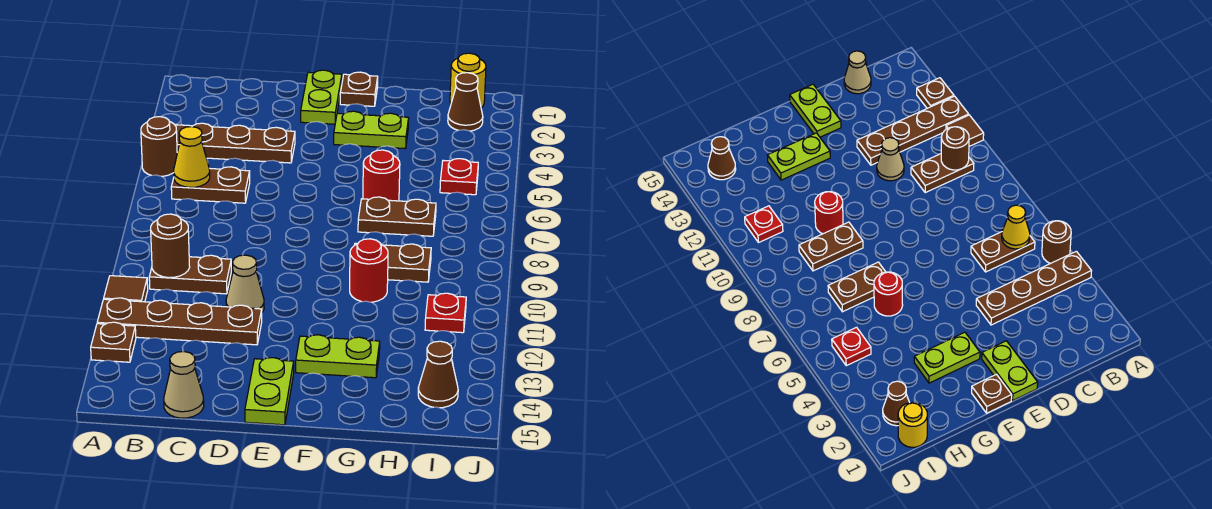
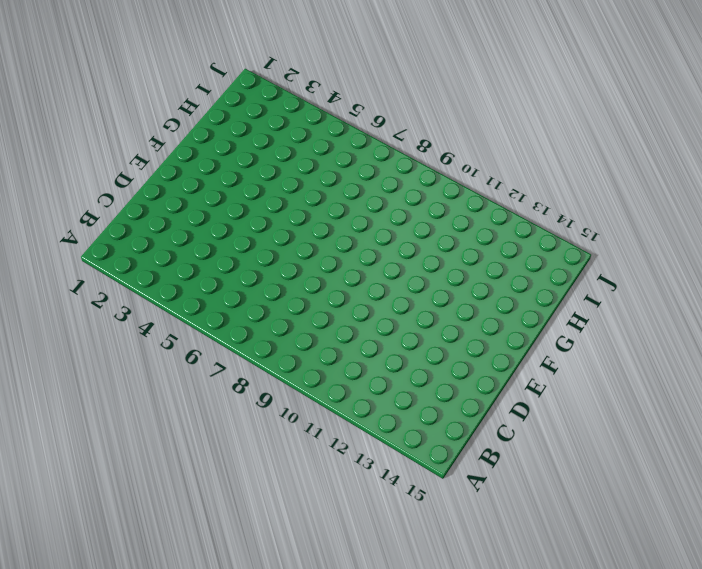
none -> brown 1x4 plate [175,123,295,163]
none -> brown 1x1 round brick [141,117,177,176]
none -> brown 1x1 tile [104,276,148,302]

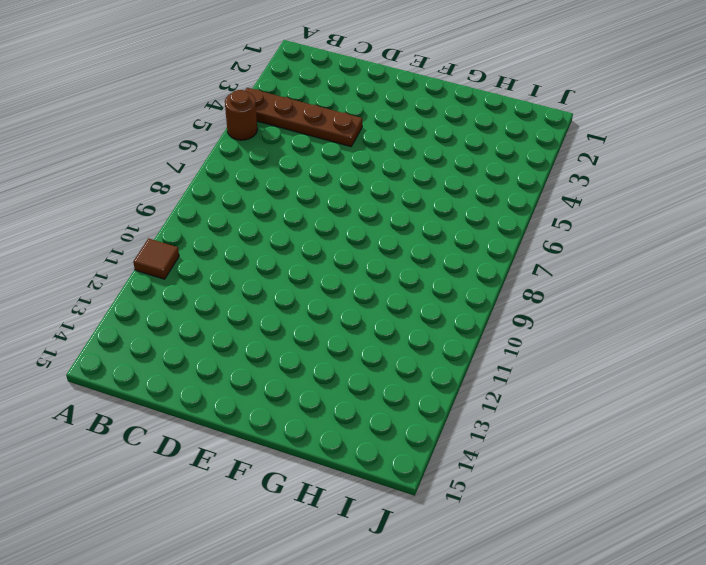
none -> brown 1x4 plate [97,298,262,345]
none -> brown 1x1 plate [91,322,136,362]
none -> brown 1x2 plate [171,167,250,203]

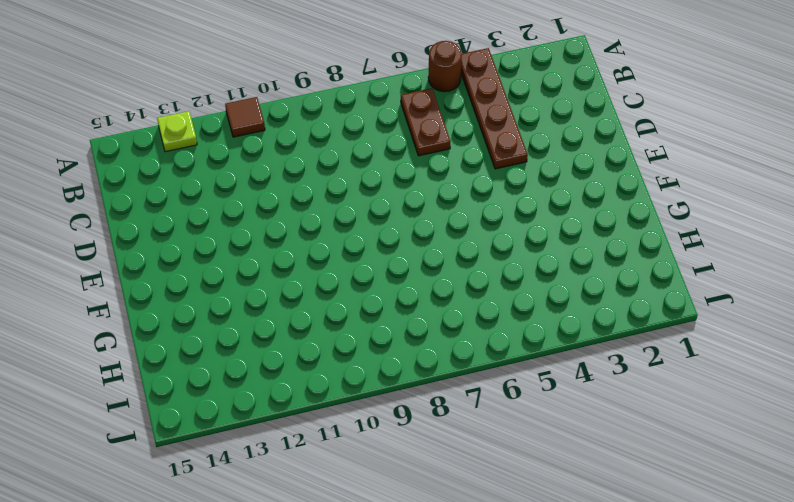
lime 1x1 plate [157,111,197,152] -> brown 1x1 plate [91,322,136,362]
none -> brown 1x4 plate [97,298,262,345]
none -> brown 1x2 plate [149,255,231,294]
none -> tan 1x1 cone [164,352,204,418]

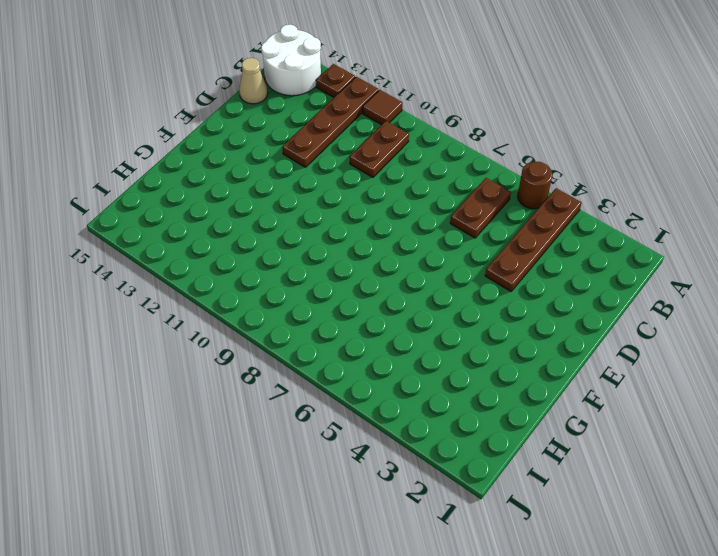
white 2x2 round brick [261,24,321,96] -> none
none -> tan 1x1 cone [226,255,264,312]
none -> lime 1x2 plate [301,70,342,124]
none -> lime 1x2 plate [245,358,294,425]

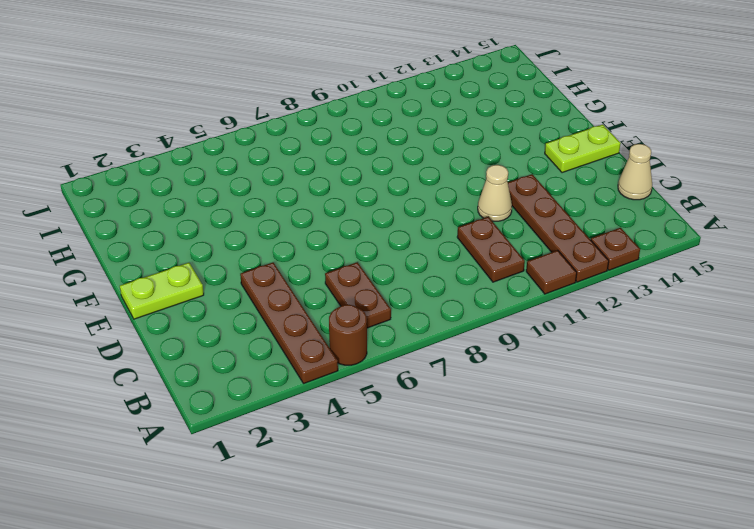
none -> brown 1x1 plate [340,72,378,106]
none -> lime 1x2 plate [334,111,409,149]
none -> lime 1x2 plate [296,335,380,378]

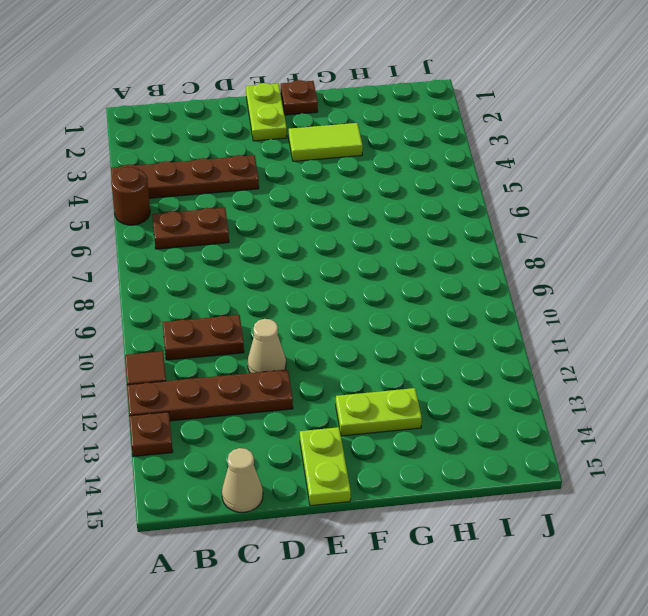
lime 1x2 tile [289,123,363,161] -> lime 1x2 plate [334,111,409,149]
none -> red 1x1 round brick [363,150,400,201]
none -> brown 1x2 plate [358,197,436,236]
none -> brown 1x2 plate [355,243,431,282]

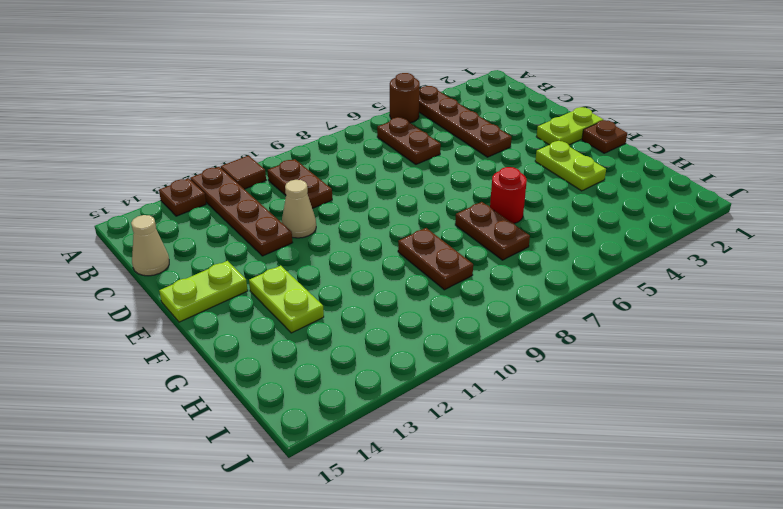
none -> red 1x1 round brick [350,239,388,302]
none -> yellow 1x1 round brick [450,53,486,108]
none -> brown 1x1 cone [448,73,483,131]

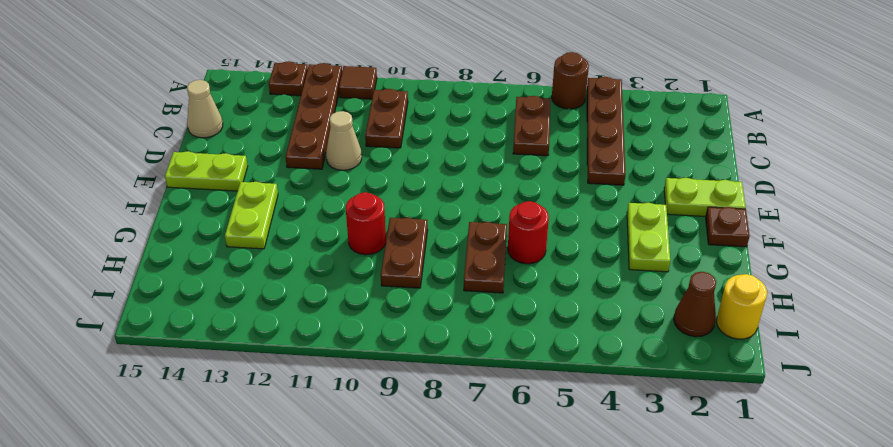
none -> red 1x1 plate [440,159,478,195]
none -> red 1x1 plate [425,293,466,333]
none -> brown 1x1 cone [418,341,458,408]

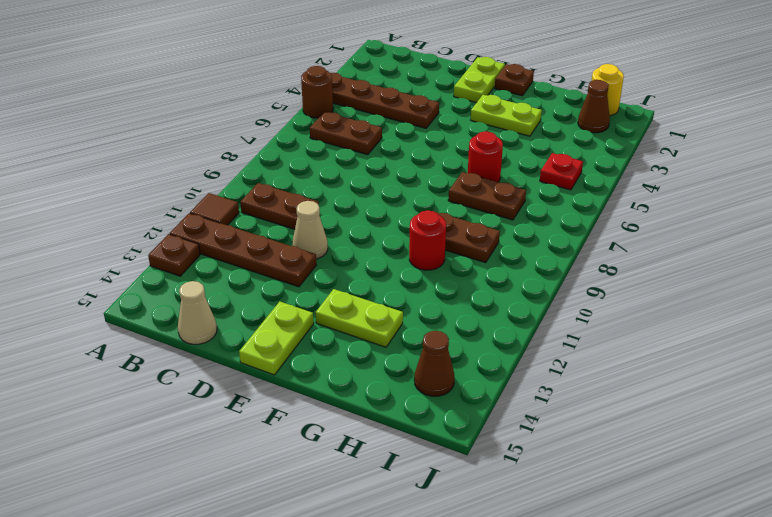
none -> red 1x1 plate [425,293,466,333]
none -> yellow 1x1 cone [174,127,210,187]
none -> brown 1x1 round brick [151,214,190,278]

